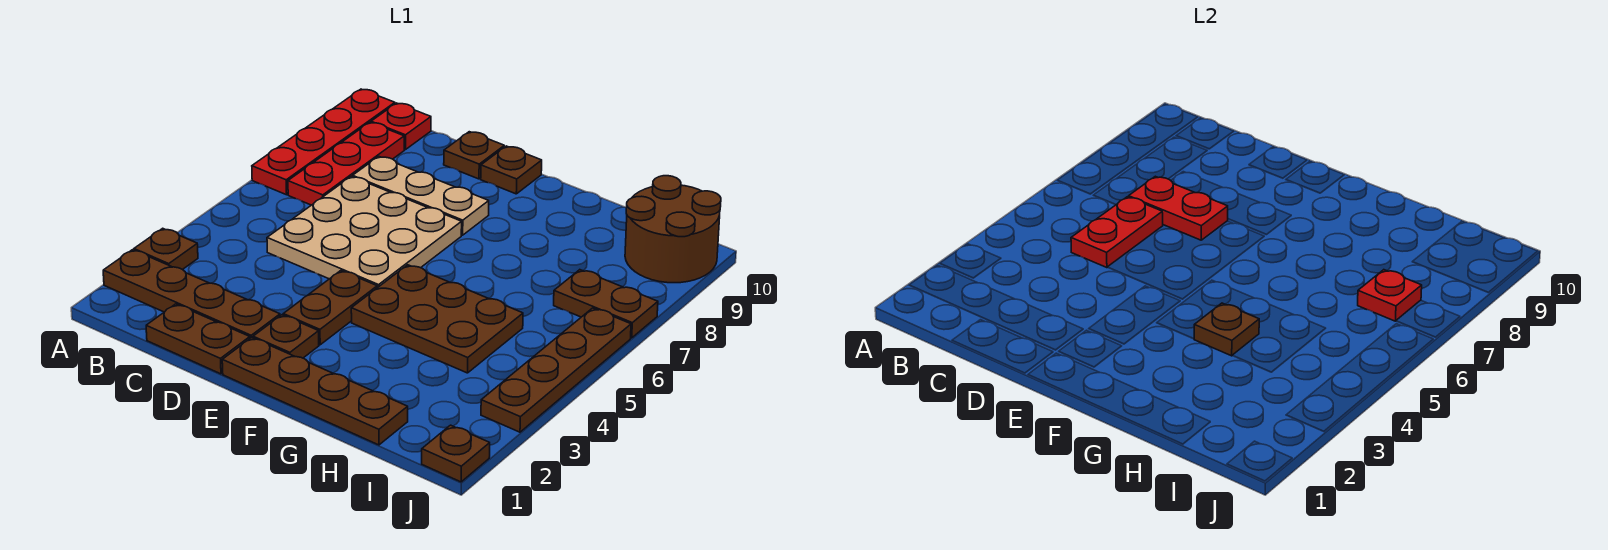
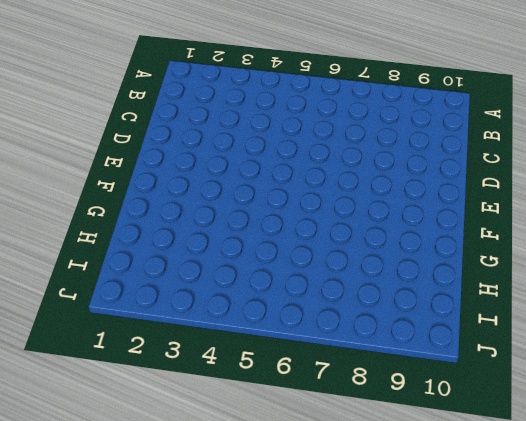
none -> brown 1x4 plate [103,250,280,338]
none -> brown 1x1 plate [134,228,198,269]
none -> red 1x4 plate [252,89,395,195]

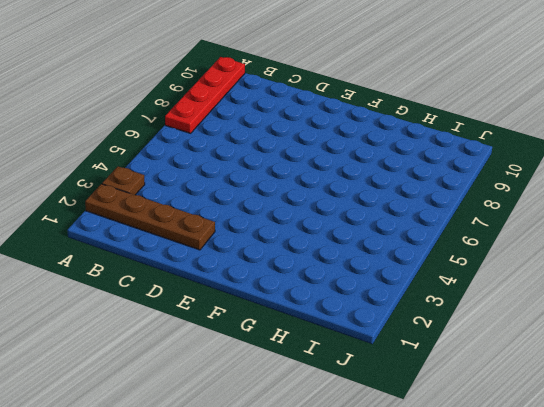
none -> red 1x3 plate [288,122,404,205]
none -> red 1x1 plate [371,103,431,150]
none -> brown 1x2 plate [146,304,250,374]

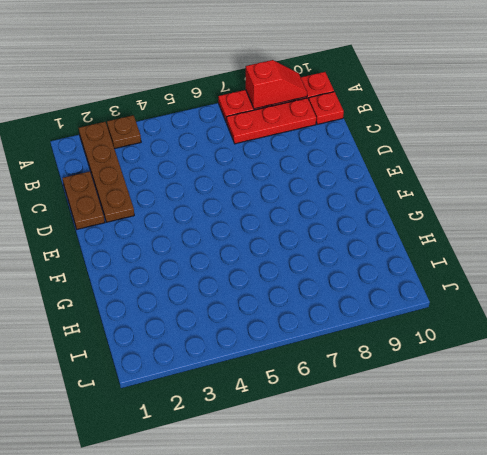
red 1x2 slope [246,60,307,109] -> none
none -> tan 3x3 plate [267,176,462,288]
none -> tan 1x3 plate [353,157,489,235]
none -> brown 1x1 plate [444,132,504,179]

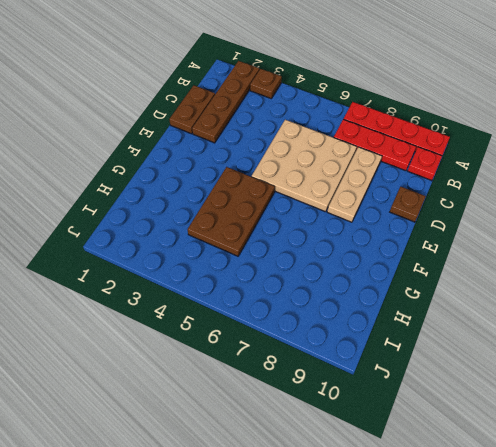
none -> brown 1x4 plate [222,337,408,445]
none -> brown 1x1 plate [253,315,319,358]
none -> brown 1x2 plate [283,271,377,345]

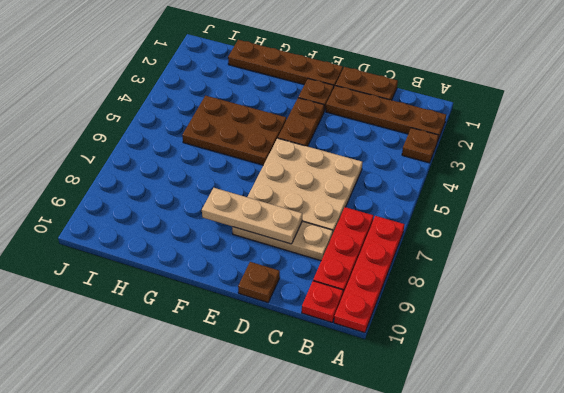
tan 1x3 plate [202,188,302,244] -> none
none -> brown 1x1 plate [481,146,542,194]
none -> brown 1x2 plate [554,270,658,338]
none -> brown 2x2 round brick [625,176,721,283]

